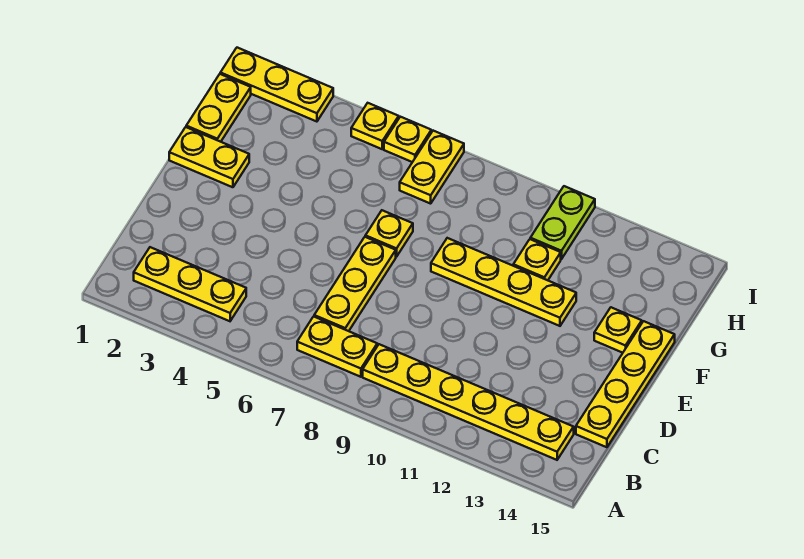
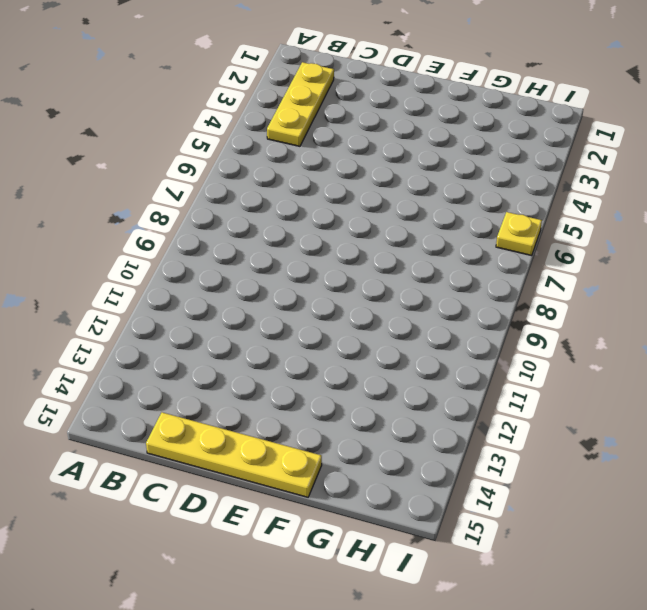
none -> yellow 1x2 plate [297,316,377,377]
none -> yellow 1x6 plate [363,344,574,460]
none -> yellow 1x3 plate [314,237,396,331]

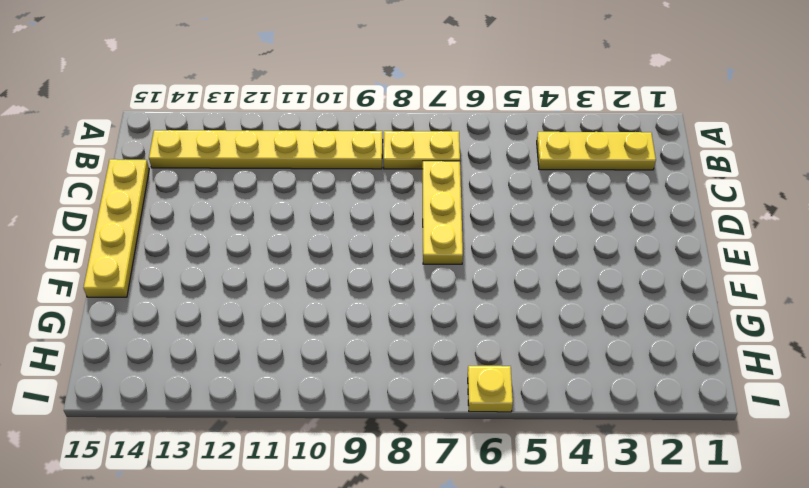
none -> yellow 1x2 plate [169,127,249,187]
none -> yellow 1x1 plate [365,210,413,257]
none -> yellow 1x4 plate [431,238,576,326]

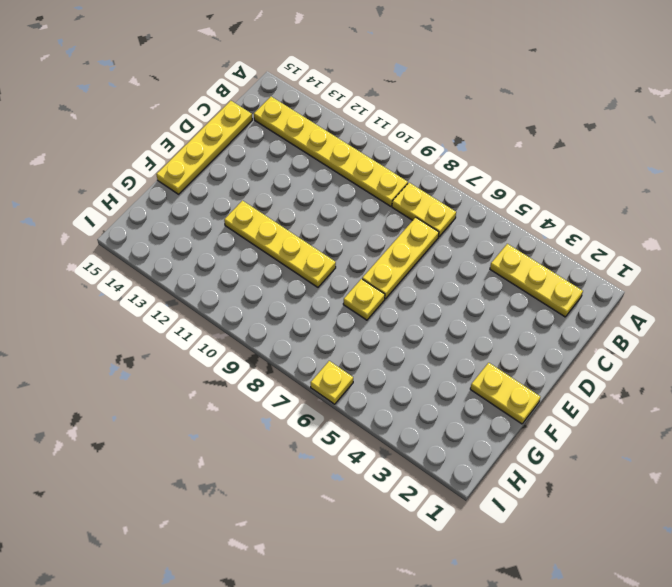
none -> yellow 1x1 plate [594,307,642,353]
none -> yellow 1x2 plate [186,74,251,142]
none -> yellow 1x1 plate [513,239,561,280]

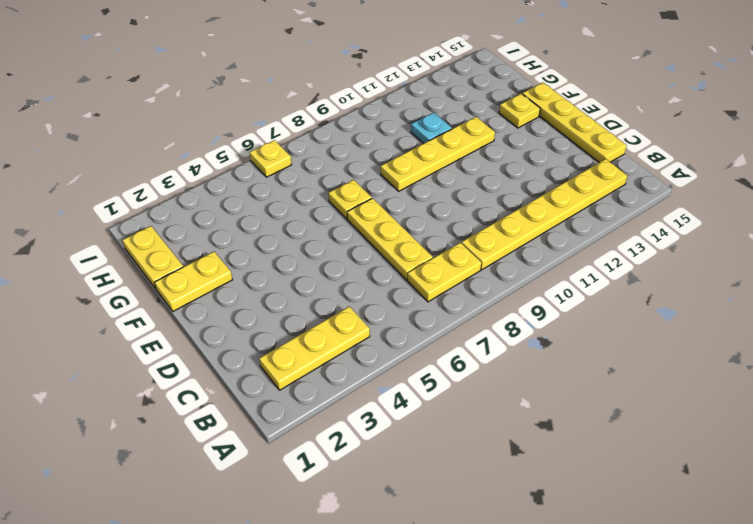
cyan 1x1 plate [411,112,452,144] -> yellow 1x1 plate [513,239,561,280]
none -> yellow 1x2 plate [400,131,464,204]
none -> lime 1x2 plate [530,186,595,259]
none -> yellow 1x3 plate [220,48,333,122]

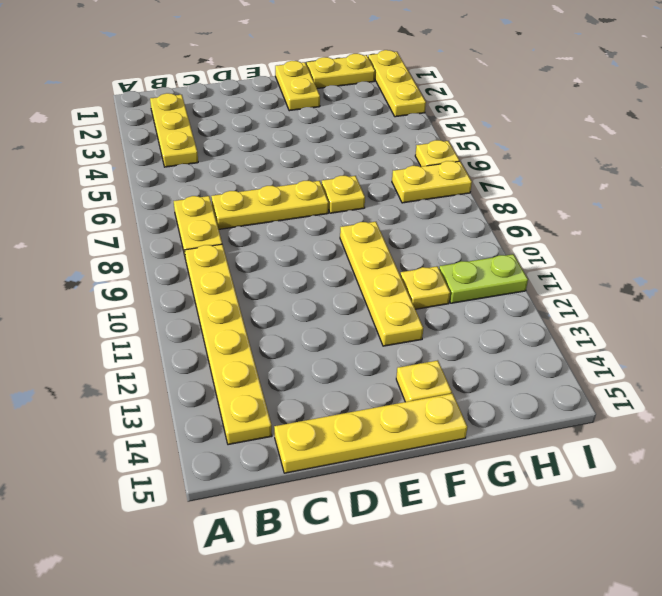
none -> yellow 1x1 plate [351,103,399,149]

